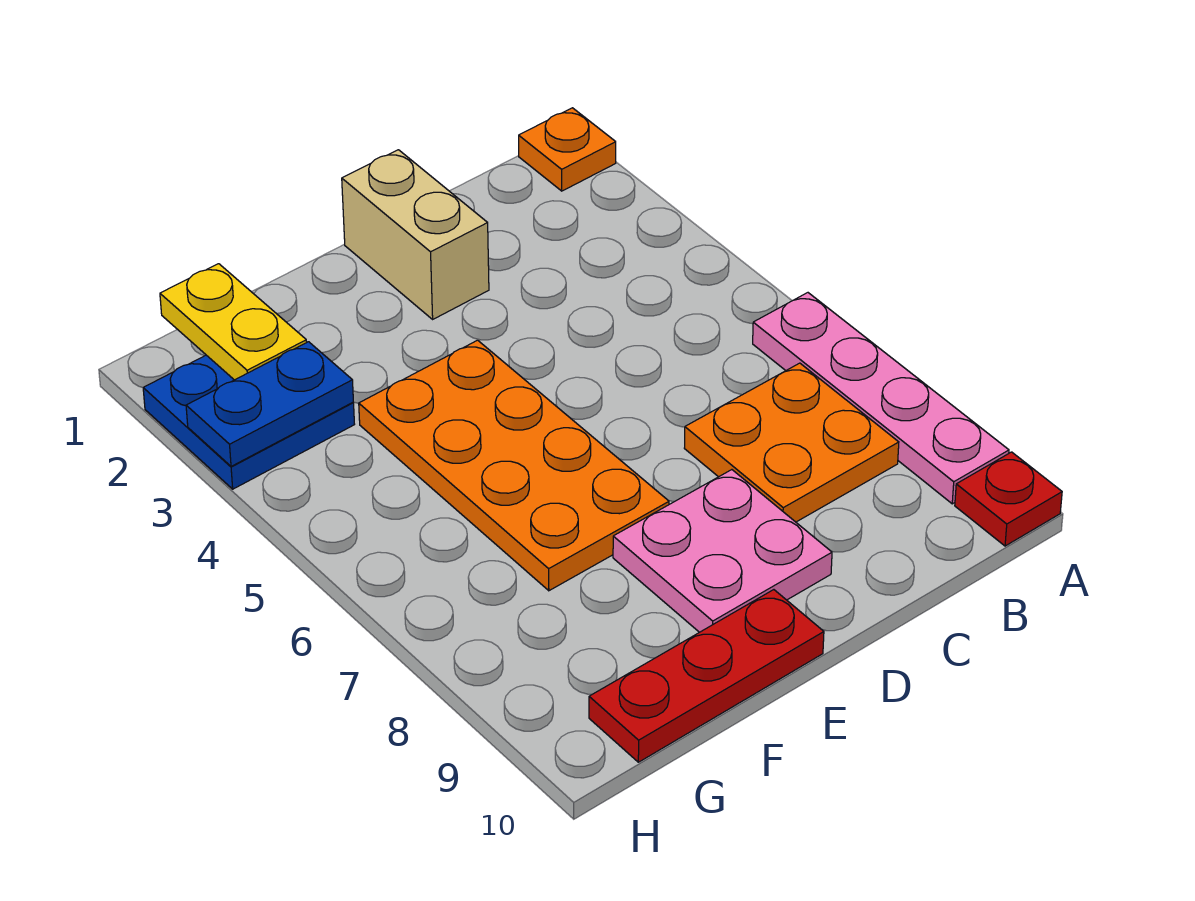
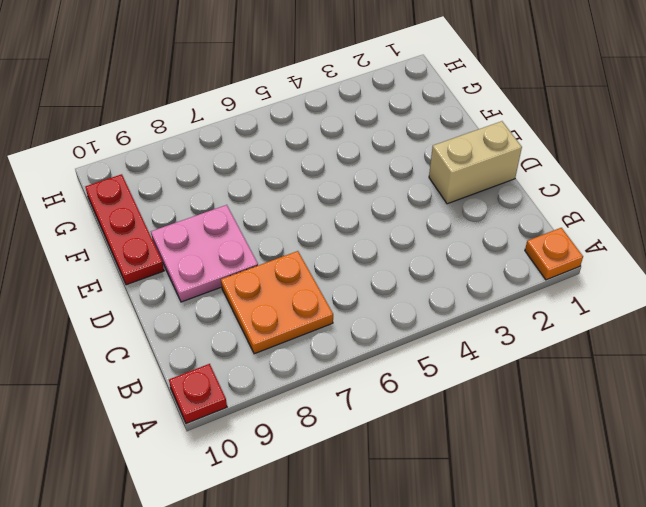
none -> pink 1x4 plate [753,293,1009,504]
none -> orange 2x4 plate [359,340,669,591]

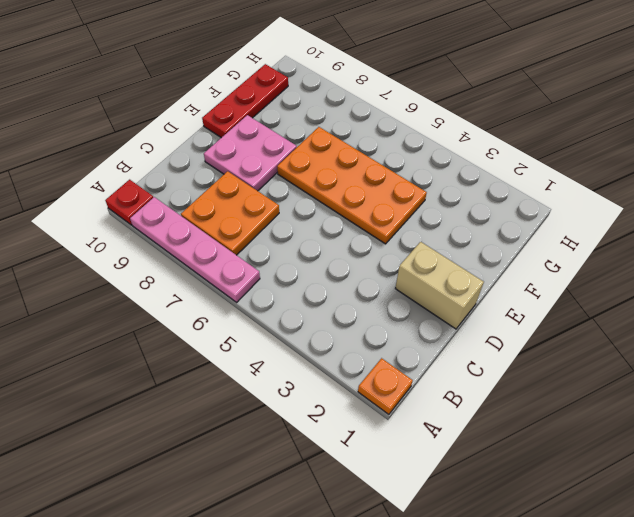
none -> blue 2x2 plate [143,355,355,489]
none -> yellow 1x2 plate [160,264,307,380]

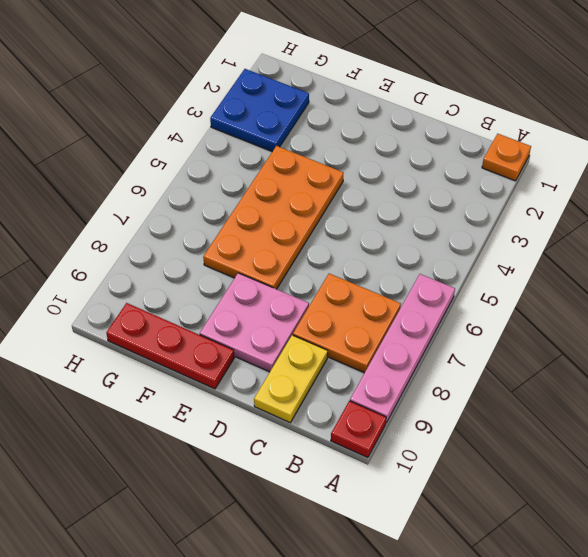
yellow 1x2 plate [254,335,328,423] -> yellow 1x2 plate moved to [160,264,307,380]
none -> tan 1x2 brick [342,150,489,319]
none -> blue 1x2 plate [186,342,353,466]

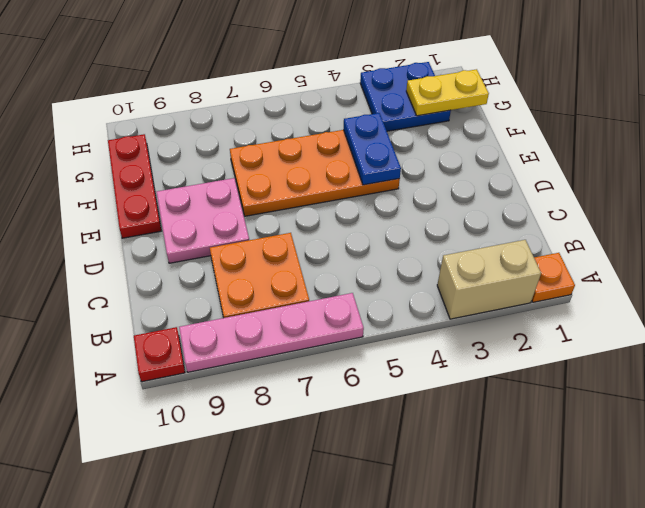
tan 1x2 brick [437,240,541,319] -> tan 1x2 brick moved to [342,150,489,319]
blue 1x2 plate [343,113,401,185] -> blue 1x2 plate moved to [186,342,353,466]

